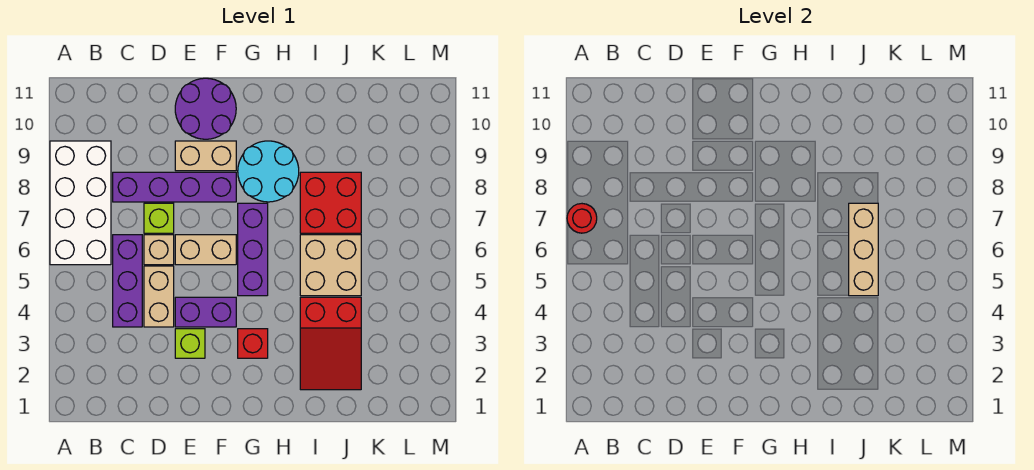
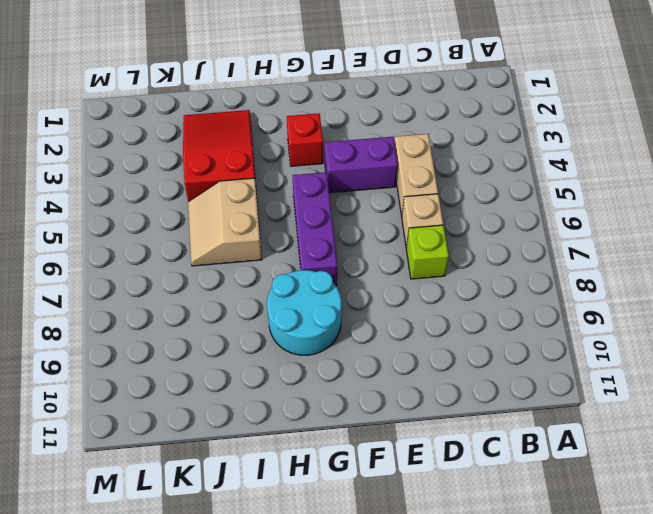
tan 2x2 slope [188,178,262,266] -> tan 2x2 brick [300,235,361,296]
none -> white 2x4 brick [50,141,111,265]
none -> purple 1x3 brick [113,235,142,327]
none -> purple 1x4 brick [113,172,236,202]

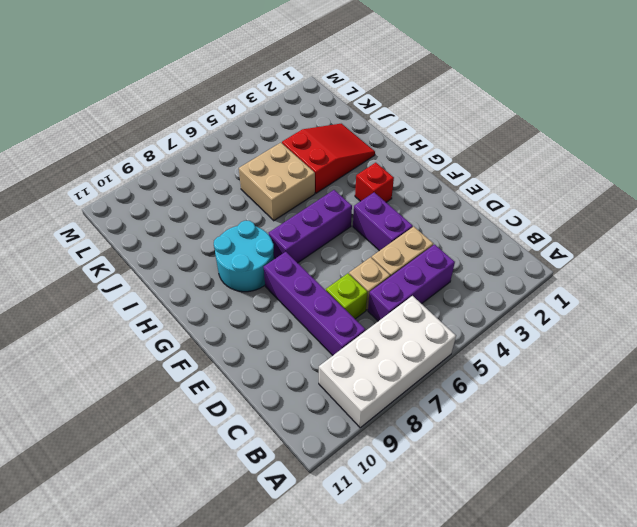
none -> lime 1x1 brick [175,329,205,358]
none -> tan 1x2 brick [175,235,236,265]
none -> tan 1x2 brick [175,141,236,171]

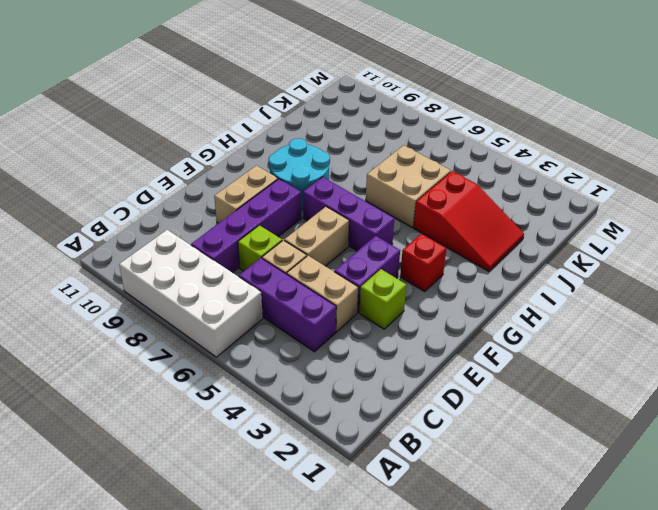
none -> purple 2x2 round brick [175,78,236,139]
none -> red 2x2 brick [300,172,361,233]
none -> red 1x1 round brick [567,204,597,233]

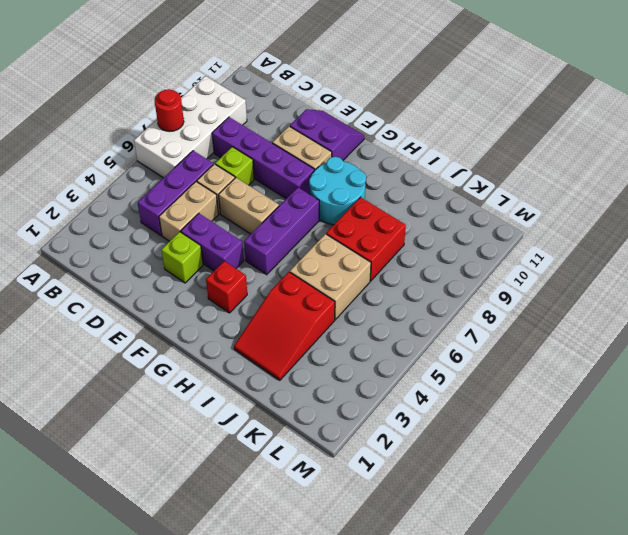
purple 2x2 slope [290,109,364,160] -> purple 2x2 round brick [175,78,236,139]
none -> tan 1x3 brick [849,203,878,296]

